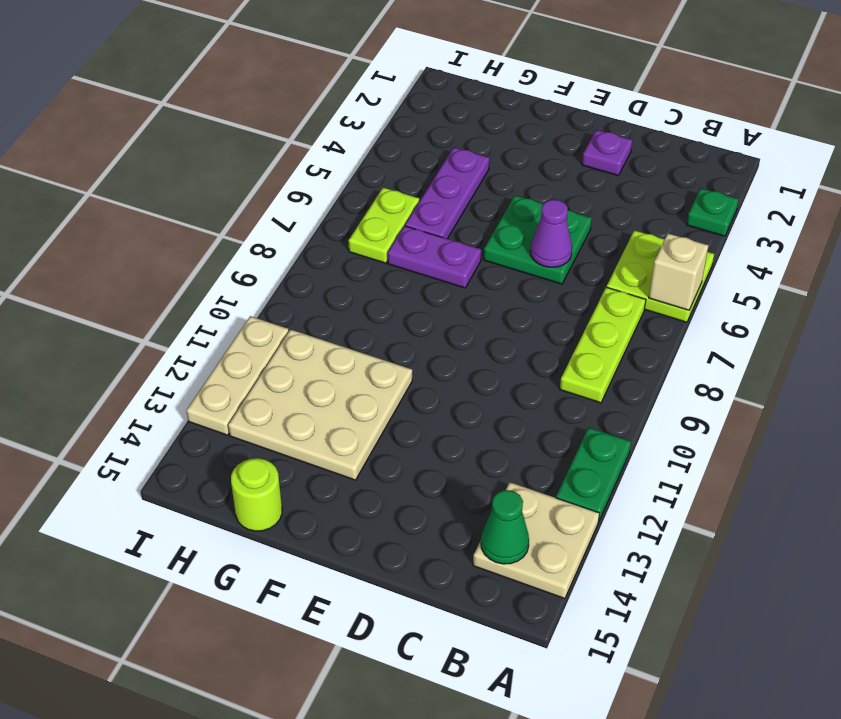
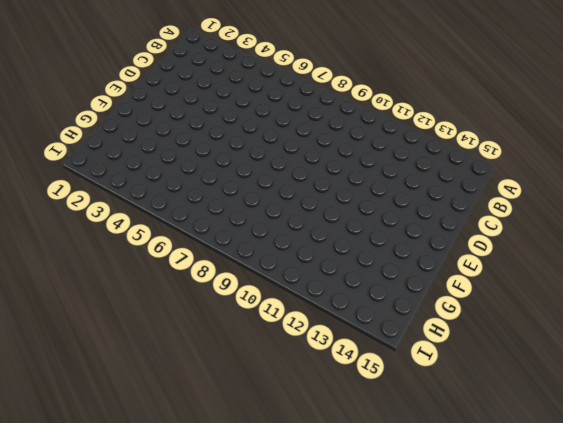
none -> green 1x1 plate [687,188,739,236]
none -> lime 2x2 plate [607,230,714,322]
none -> green 1x2 plate [556,427,631,522]

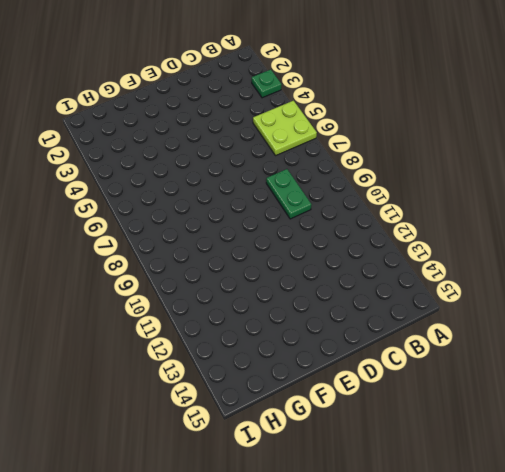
green 1x2 plate [266,169,311,219] -> green 1x2 plate moved to [556,427,631,522]
none -> tan 2x2 plate [473,482,599,599]
none -> lime 1x3 plate [560,287,646,403]
none -> purple 1x1 plate [582,130,632,175]

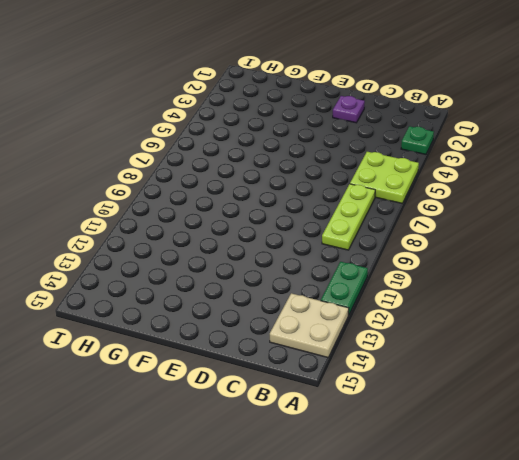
none -> green 2x2 plate [484,195,592,284]
none -> purple 1x2 plate [388,226,481,288]
none -> tan 3x3 plate [228,330,412,480]

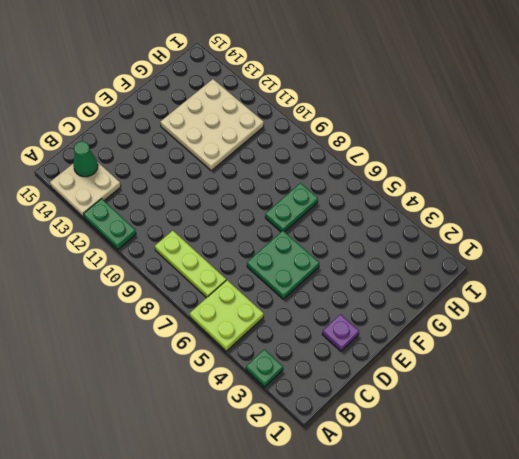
green 1x2 plate [265,183,318,232] -> purple 1x2 plate [388,226,481,288]
none -> purple 1x3 plate [405,147,489,239]
none -> lime 1x1 round brick [231,458,282,531]
none -> lime 1x2 plate [348,188,419,263]

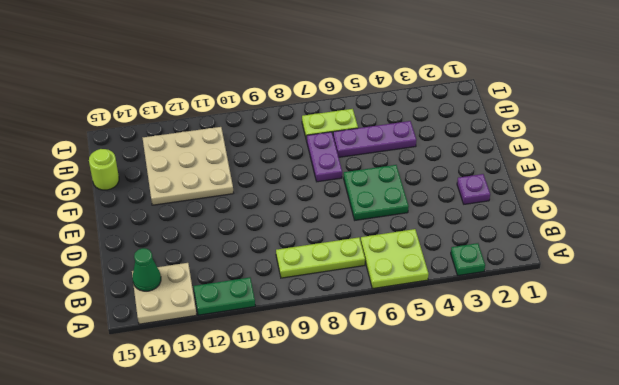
none -> tan 1x3 plate [186,316,289,435]
none -> tan 1x1 brick [649,233,708,310]
none -> purple 1x1 cone [530,200,572,267]

